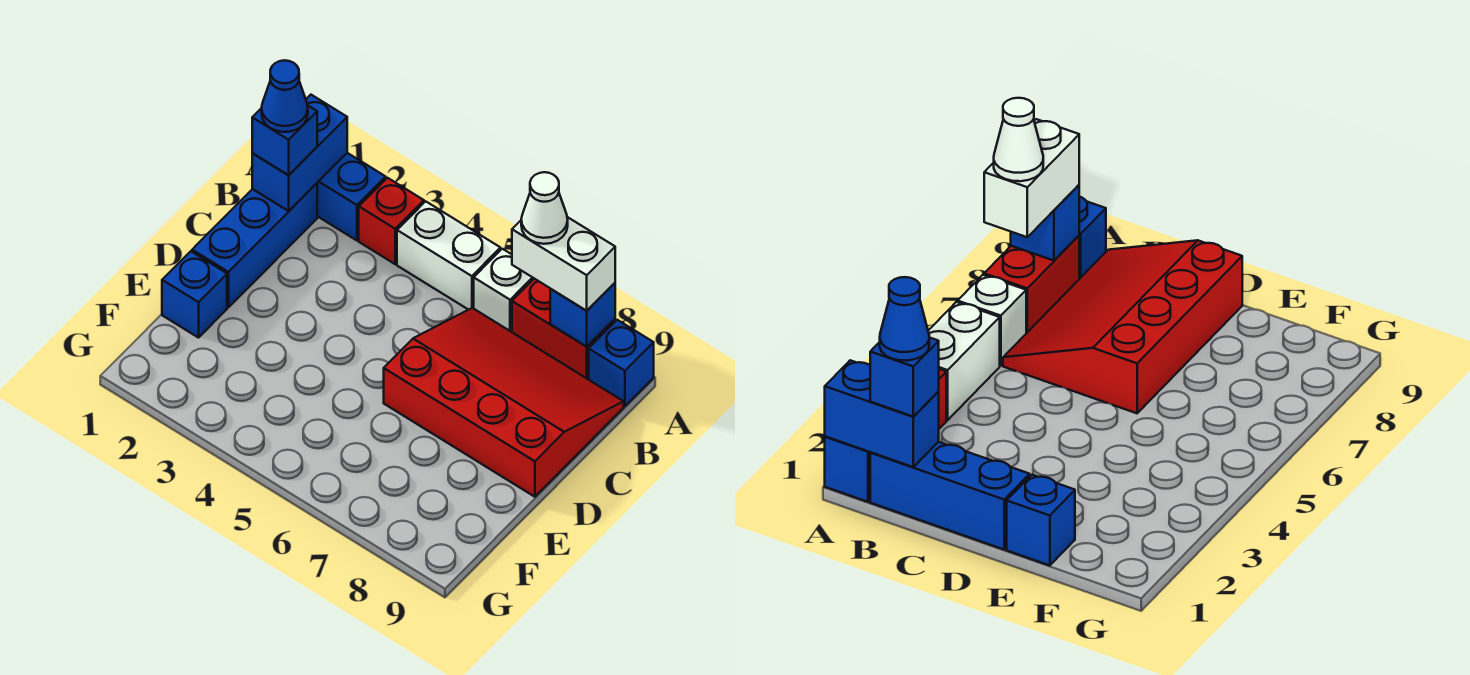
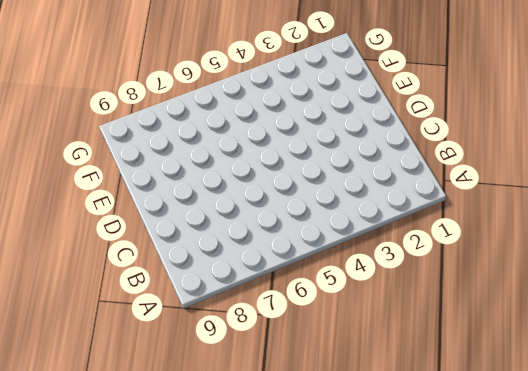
none -> blue 1x2 brick [317,153,386,240]
none -> red 1x1 brick [359,178,424,264]
none -> white 1x2 brick [397,201,500,310]

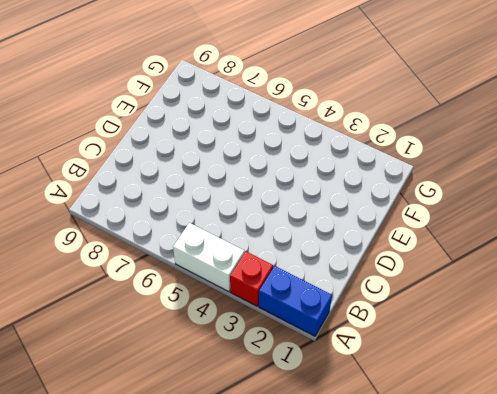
none -> white 1x1 brick [474,249,534,332]
none -> red 1x2 brick [512,279,615,380]
none -> blue 1x1 brick [589,320,654,406]

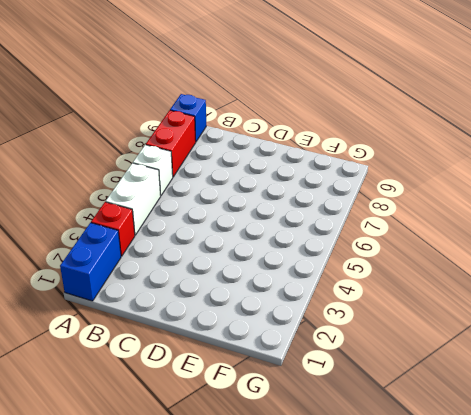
none -> blue 1x3 brick [192,183,317,307]
none -> red 3x4 slope [384,308,624,497]
none -> blue 1x1 brick [162,251,227,338]

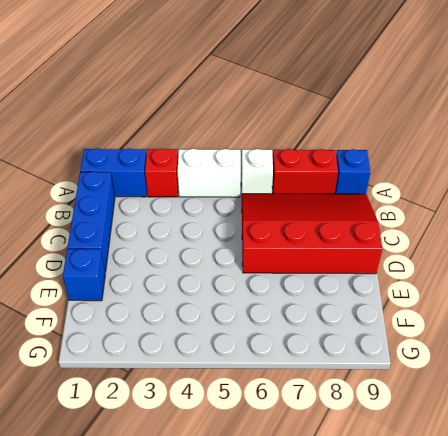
none -> blue 1x2 brick [252,95,347,211]
none -> blue 1x1 brick [550,283,615,346]
none -> white 1x2 brick [512,217,615,311]

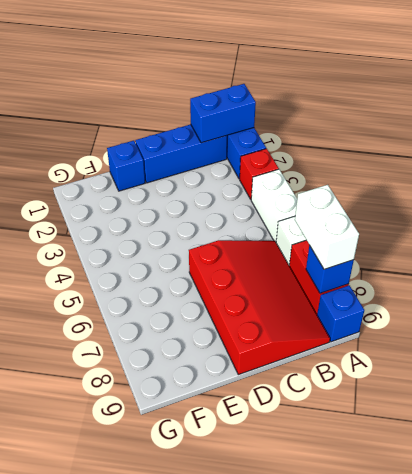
none -> blue 1x1 brick [252,105,317,175]
none -> white 1x1 cone [521,172,568,244]
none -> blue 1x1 cone [262,60,308,132]

